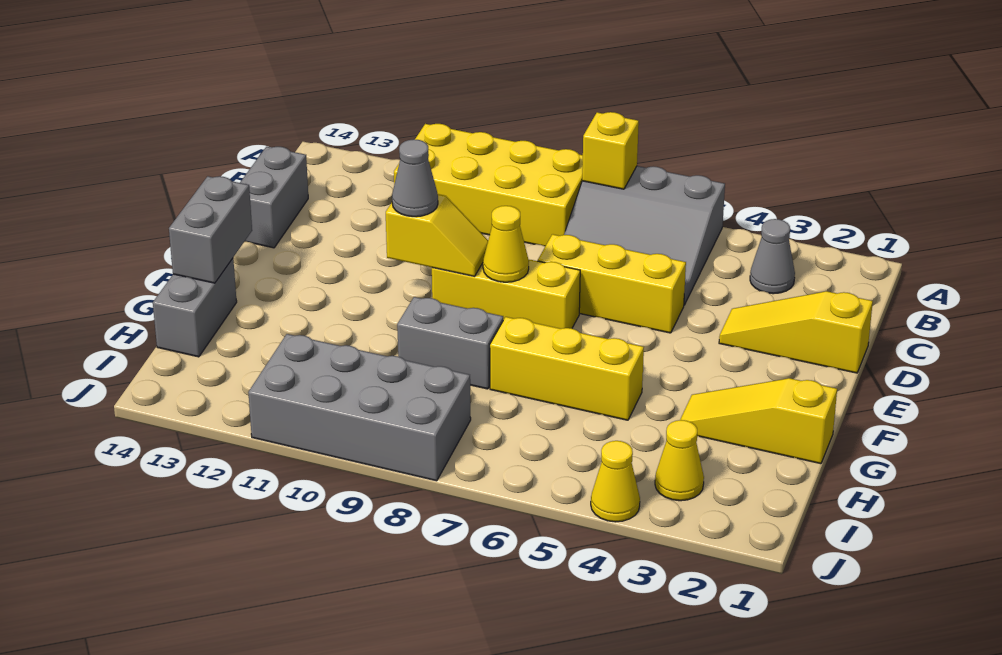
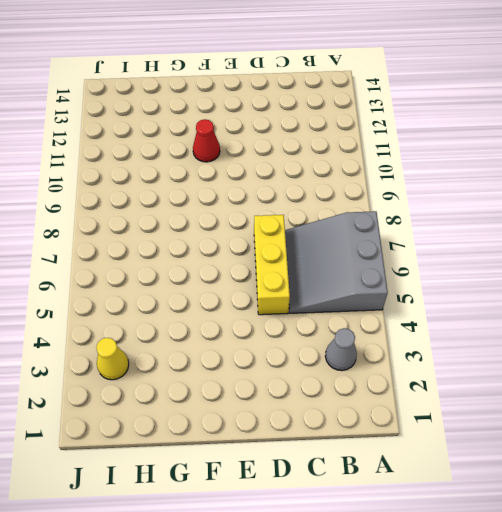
red 1x1 cone [193,119,220,162] -> none
none -> yellow 2x4 brick [394,124,583,246]
none -> grey 1x2 brick [240,147,308,248]
none -> yellow 1x3 slope [719,291,873,373]

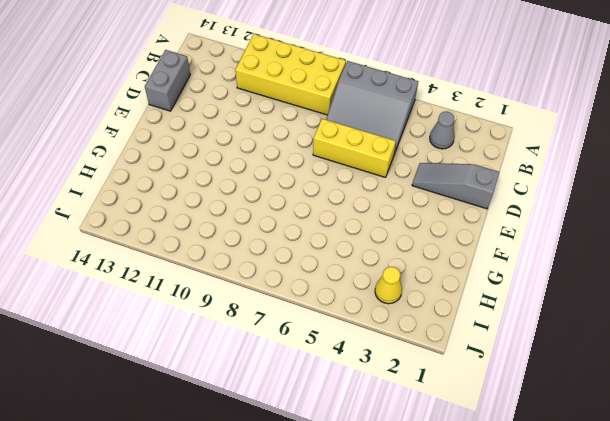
grey 1x3 slope [412,163,499,209] -> yellow 1x3 slope [719,291,873,373]
none -> yellow 1x3 brick [432,259,580,329]
none -> yellow 1x3 slope [680,378,837,464]
none -> yellow 1x3 brick [490,317,644,420]

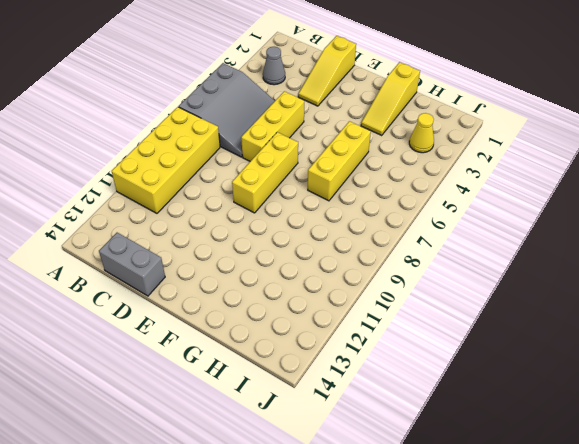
none -> grey 1x2 brick [397,297,503,389]
none -> grey 1x2 brick [153,259,237,357]
none -> grey 2x4 brick [248,334,471,481]

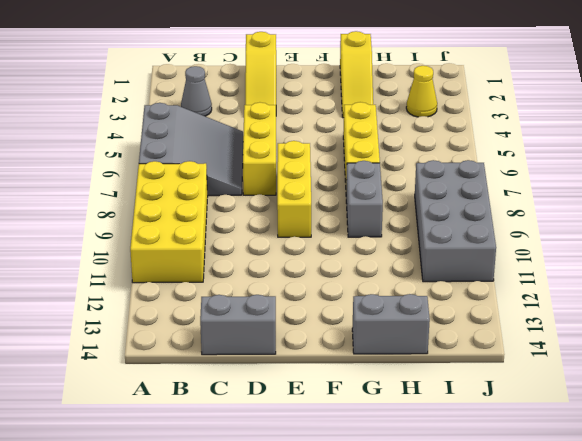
none -> yellow 1x1 cone [591,441,640,522]
none -> yellow 1x1 brick [582,112,639,189]
none -> yellow 1x1 cone [483,206,529,282]

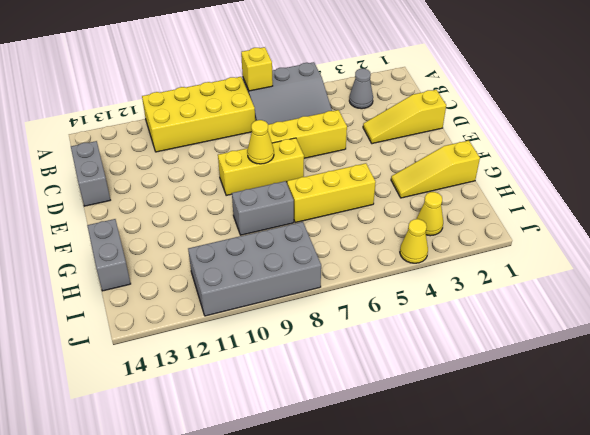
none -> yellow 1x2 slope [386,194,488,276]
none -> grey 1x2 brick [169,176,252,283]
none -> grey 1x1 cone [392,139,438,217]

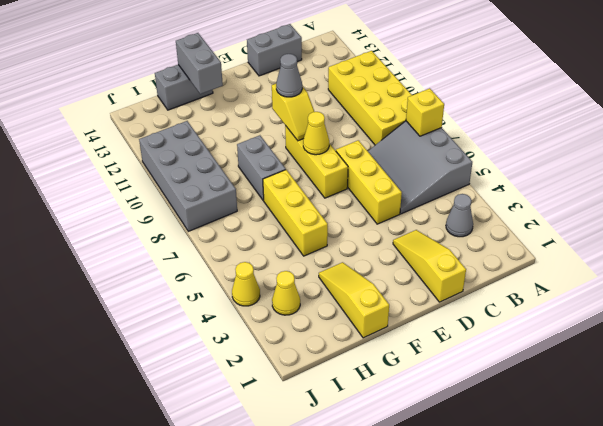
grey 1x2 brick [176,33,223,94] -> grey 1x2 brick turned to [169,176,252,283]

